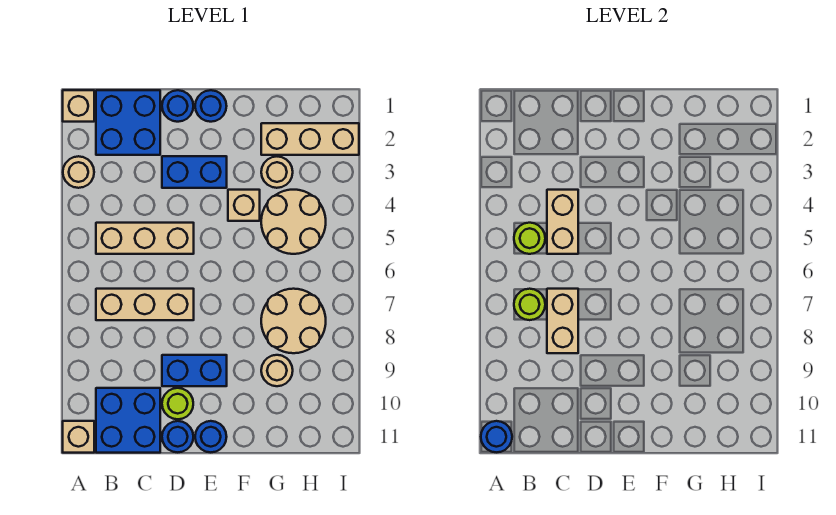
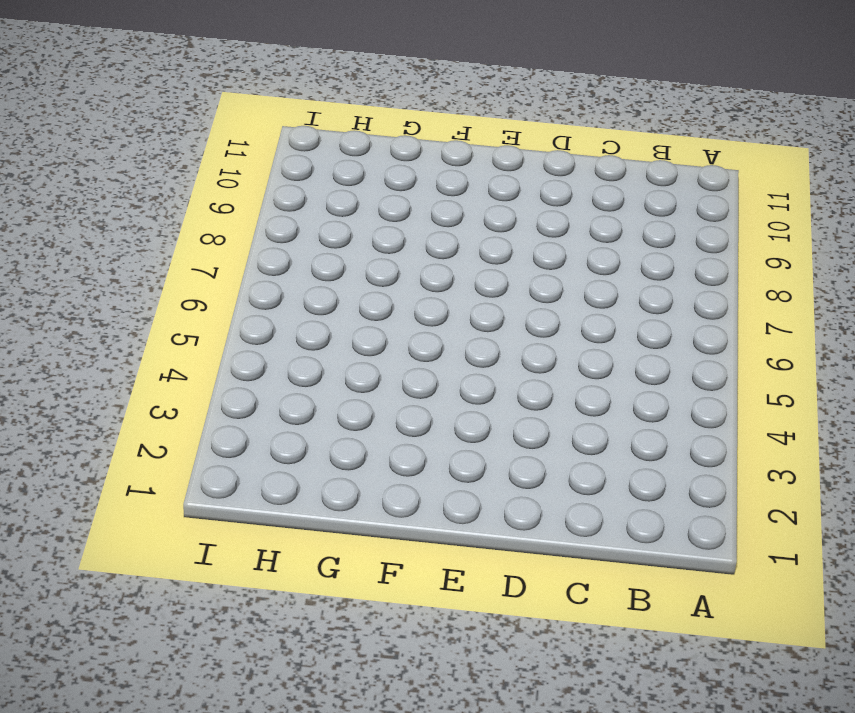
none -> tan 1x1 brick [63,90,94,122]
none -> tan 1x1 round brick [63,156,94,188]
none -> tan 1x1 brick [63,421,94,453]

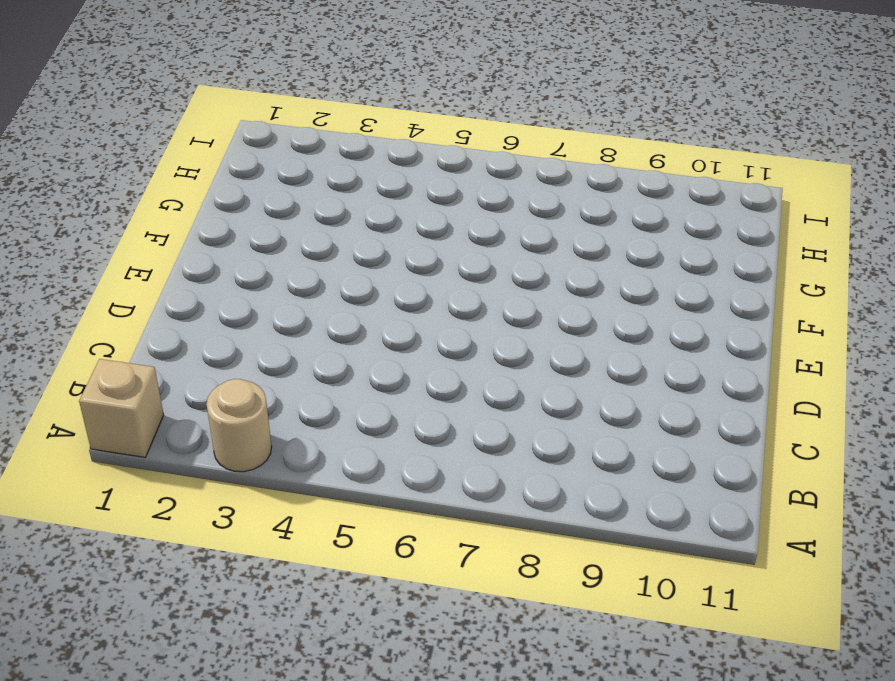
none -> tan 1x1 brick [63,421,94,453]
none -> blue 2x2 brick [96,90,160,155]
none -> tan 1x3 brick [96,223,194,254]

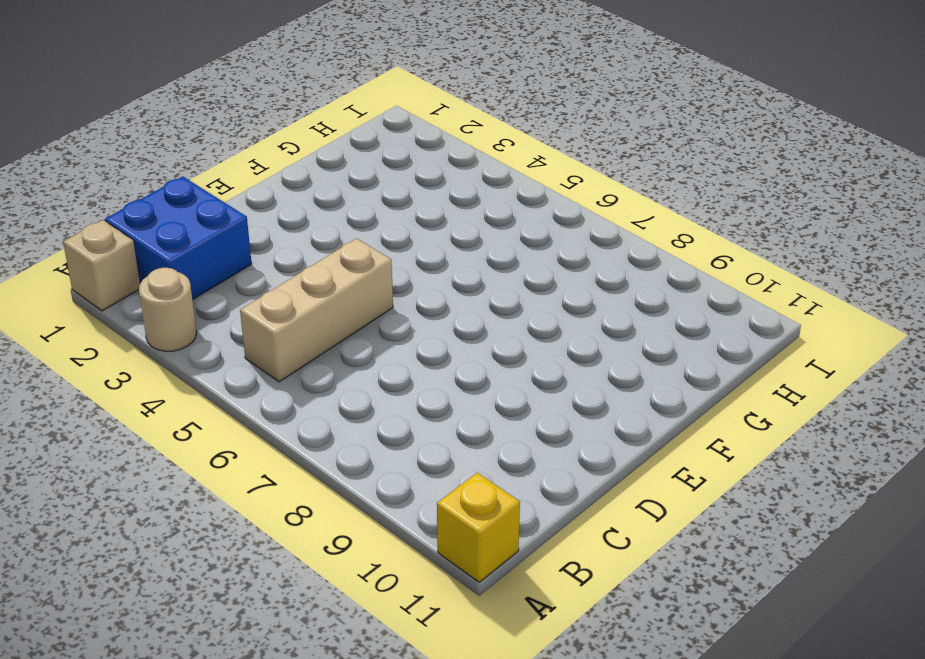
yellow 1x1 brick [437,473,520,582] -> tan 1x1 brick [63,421,94,453]
none -> tan 1x3 brick [96,289,194,320]
none -> blue 2x2 brick [96,388,160,453]
none -> blue 1x1 round brick [162,90,193,122]

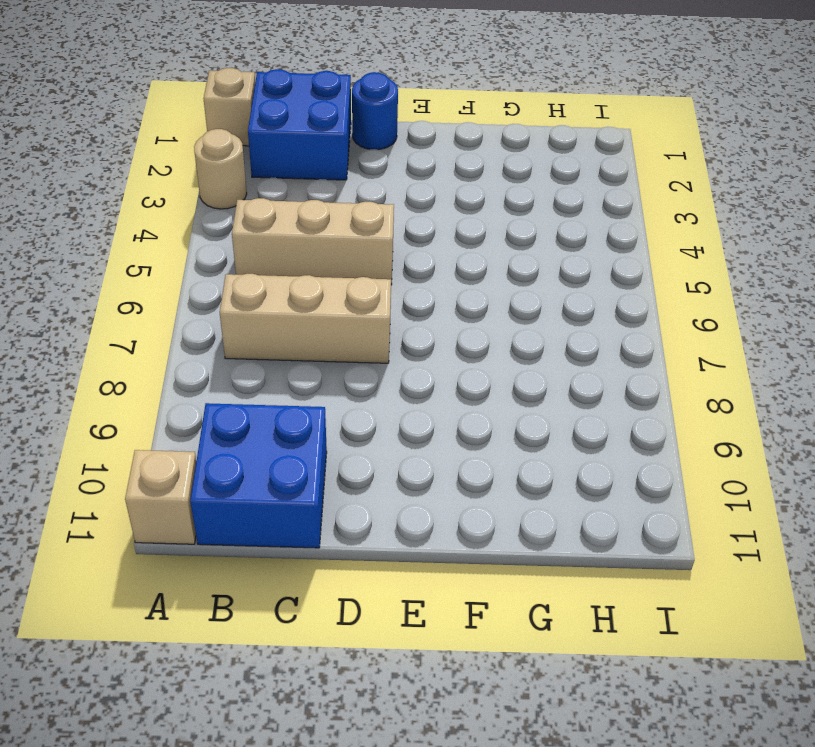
none -> blue 1x2 brick [162,156,227,188]
none -> blue 1x2 brick [162,355,227,386]
none -> lime 1x1 round brick [162,388,193,419]

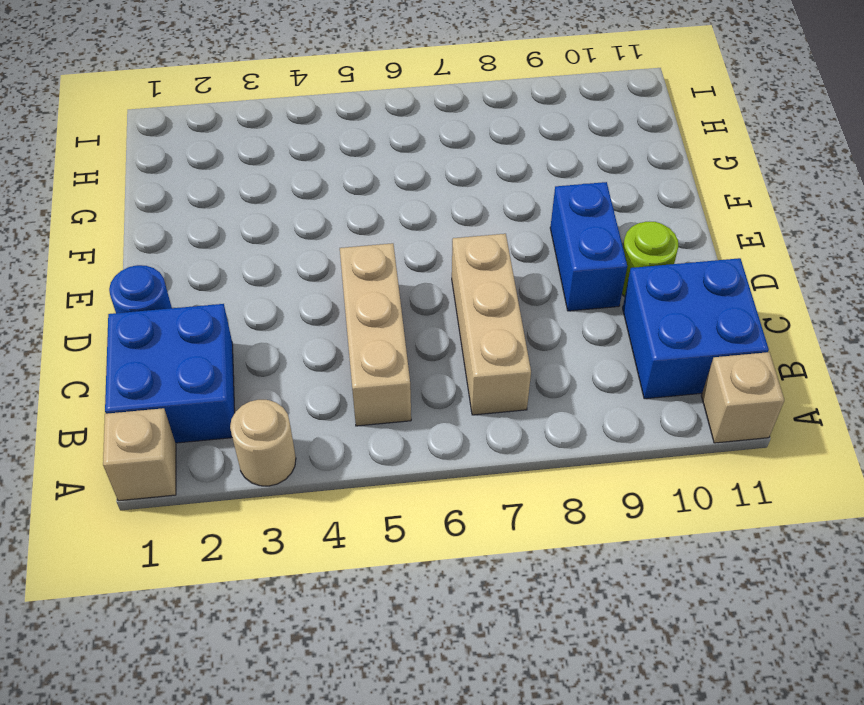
none -> blue 1x2 brick [162,156,227,188]
none -> blue 1x1 round brick [162,421,193,452]
none -> blue 1x1 round brick [195,90,227,122]

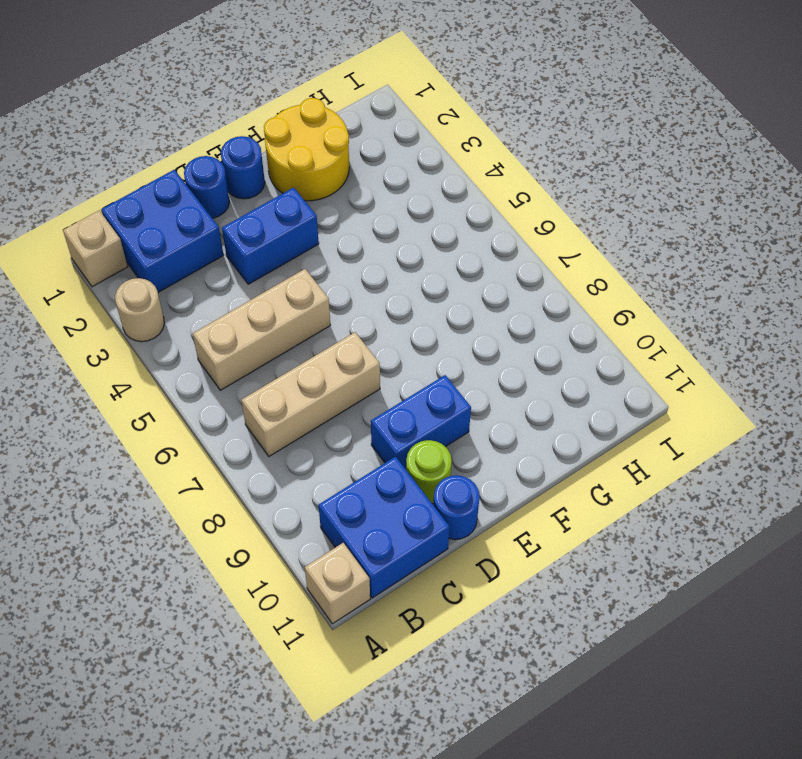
yellow 2x2 round brick [264,98,349,201] -> tan 1x3 brick [261,123,359,155]
none -> blue 1x1 round brick [195,421,227,452]
none -> tan 1x1 brick [228,190,260,221]
none -> tan 1x1 round brick [261,157,293,188]

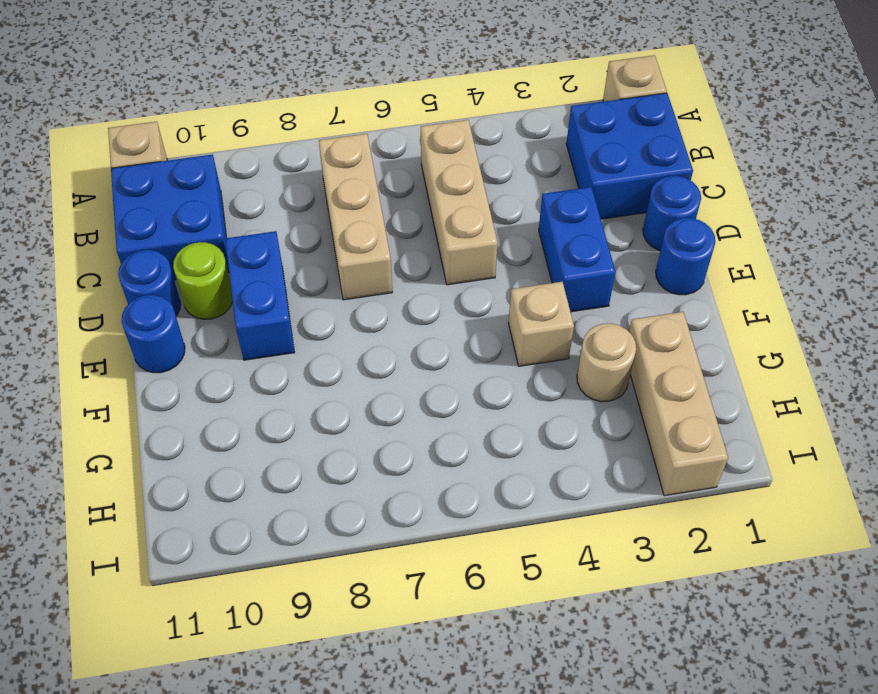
none -> tan 1x1 round brick [63,156,94,188]
none -> tan 2x2 round brick [261,190,326,254]
none -> tan 2x2 round brick [261,289,326,353]

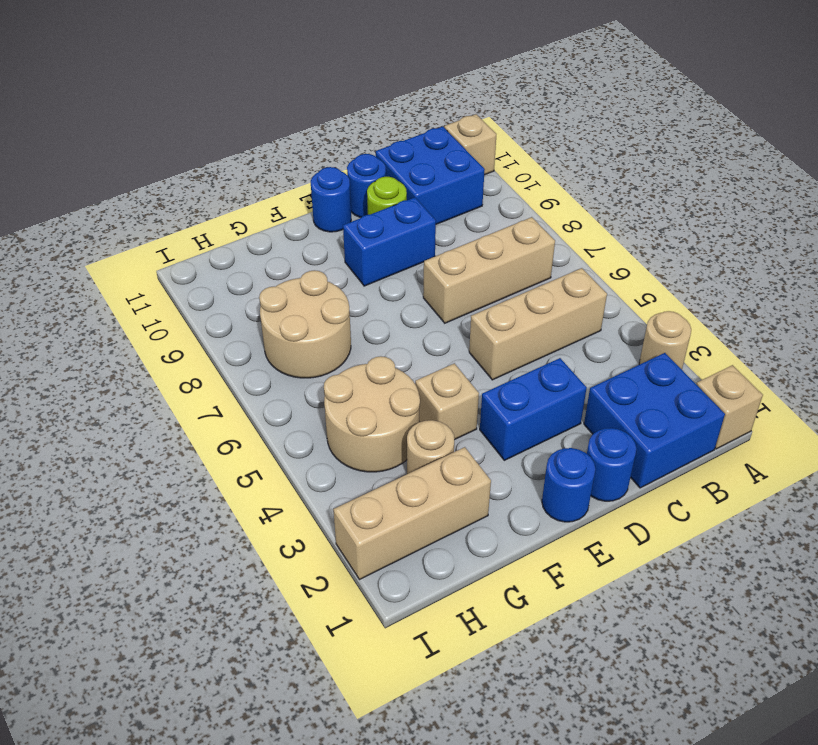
none -> tan 1x1 round brick [261,355,293,386]
none -> blue 1x1 round brick [481,421,512,452]
none -> lime 1x1 round brick [514,223,545,254]

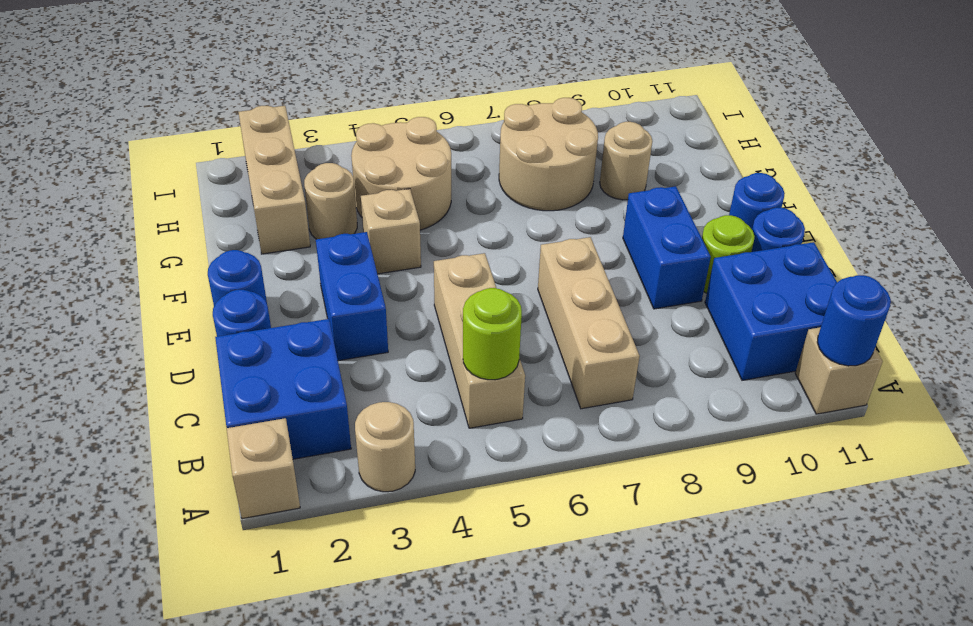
none -> lime 1x1 round brick [514,289,545,320]
none -> tan 1x2 brick [547,190,578,254]
none -> tan 1x2 brick [547,289,578,353]

